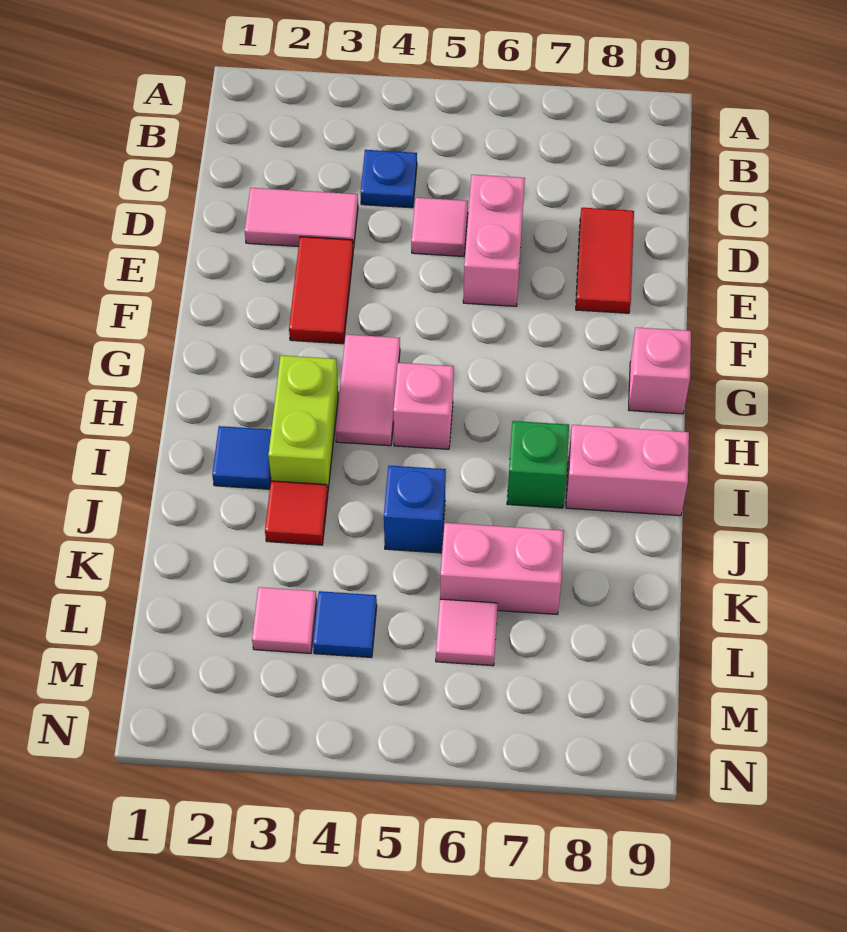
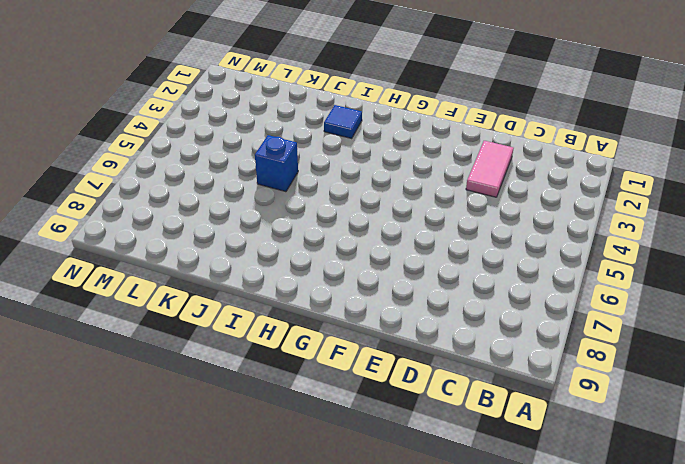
none -> blue 1x1 plate [361,150,417,208]
none -> pink 1x1 tile [411,198,468,256]
none -> pink 1x2 brick [463,175,525,306]

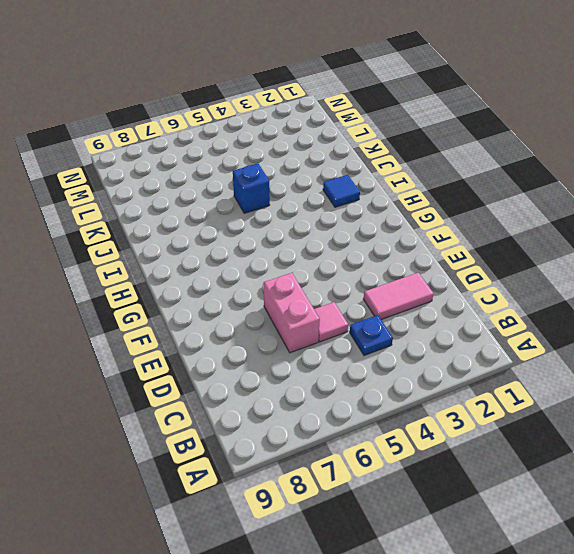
none -> red 1x2 tile [576,208,634,313]
none -> red 1x2 tile [289,237,353,344]
none -> pink 1x2 tile [335,335,400,446]

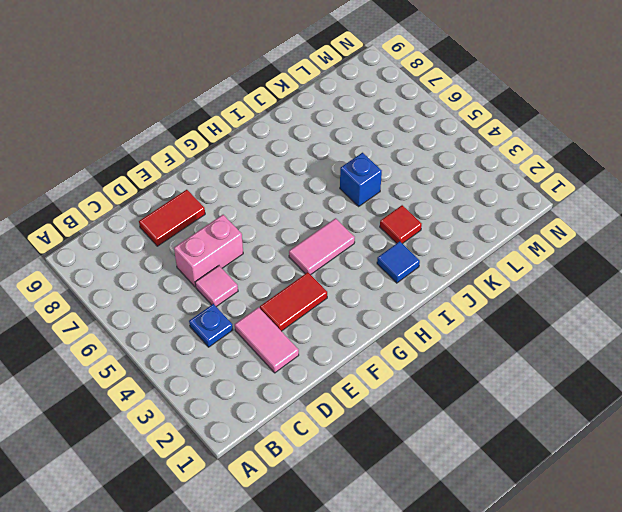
none -> pink 1x1 brick [629,328,691,414]
none -> lime 1x2 brick [268,355,338,491]
none -> pink 1x1 brick [393,363,454,449]

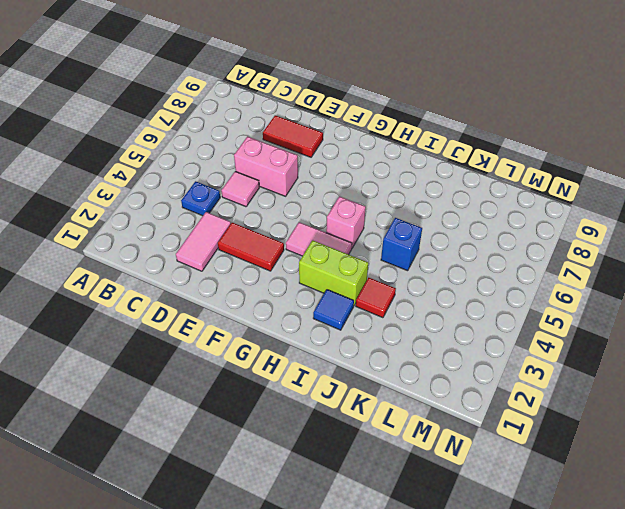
none -> pink 1x1 brick [629,328,691,414]
none -> green 1x1 brick [507,421,569,508]
none -> pink 1x2 brick [566,425,689,516]

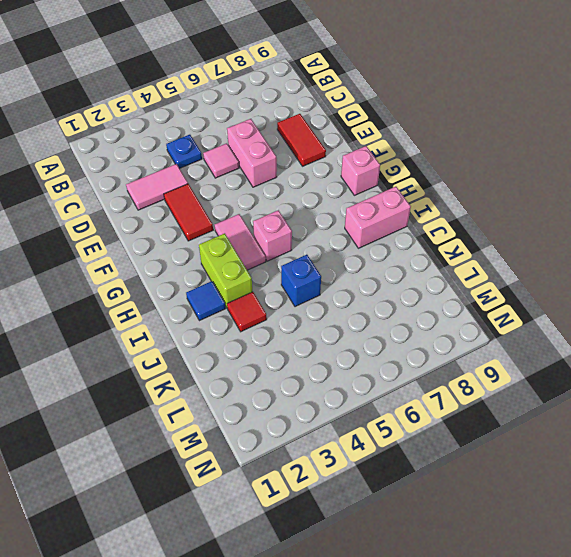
none -> green 1x1 brick [507,421,569,508]
none -> pink 1x2 brick [440,523,564,614]
none -> pink 1x1 tile [252,587,317,653]

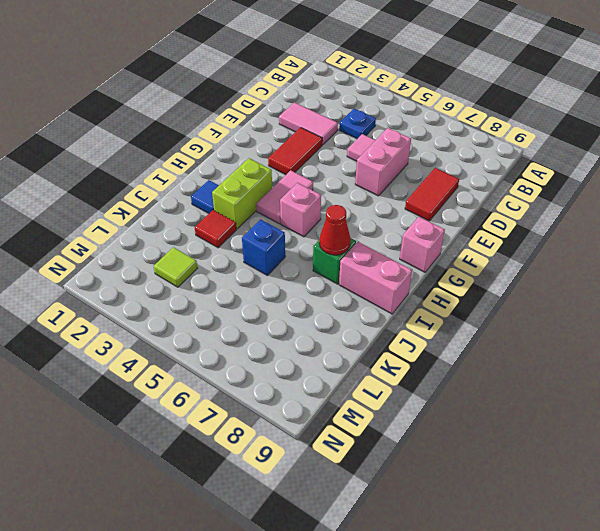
red 1x1 cone [319,205,351,255] -> none
lime 1x1 tile [154,247,197,287] -> pink 1x1 tile [252,587,317,653]
none -> pink 1x2 brick [440,523,564,614]
none -> blue 1x1 tile [313,591,377,658]
none -> pink 1x1 tile [436,599,498,666]

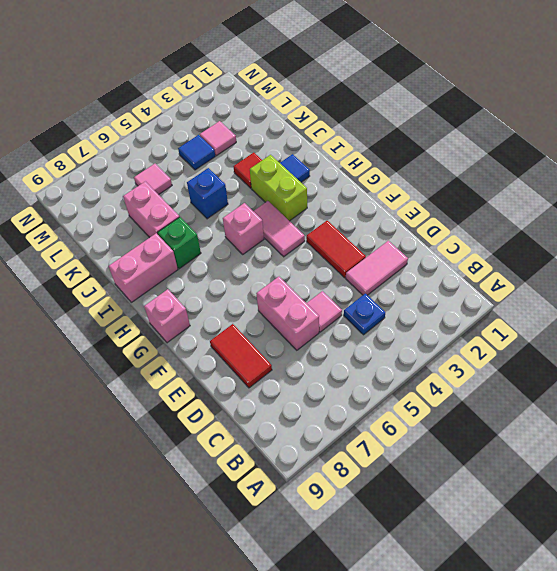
pink 1x2 brick [123,181,179,238] -> pink 1x2 brick turned to [440,523,564,614]

